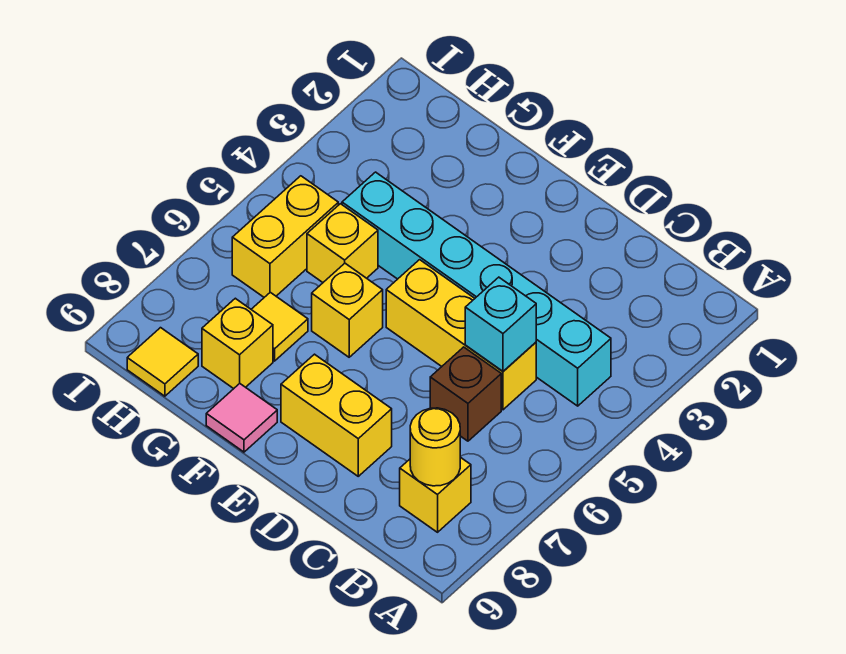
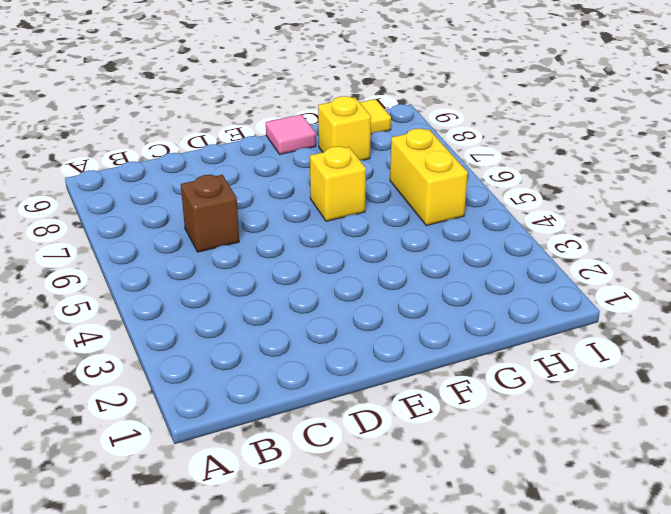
none -> cyan 1x6 brick [342,172,611,406]
none -> yellow 1x1 brick [400,457,471,532]
none -> yellow 1x3 brick [386,260,536,410]

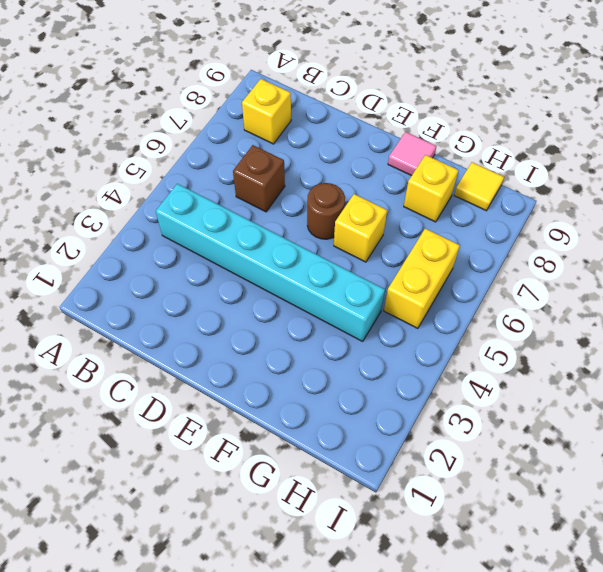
brown 1x1 round brick [307,183,345,239] -> none
none -> yellow 1x3 brick [386,260,536,410]
none -> yellow 1x2 brick [281,354,392,476]
none -> yellow 1x1 brick [307,204,378,282]

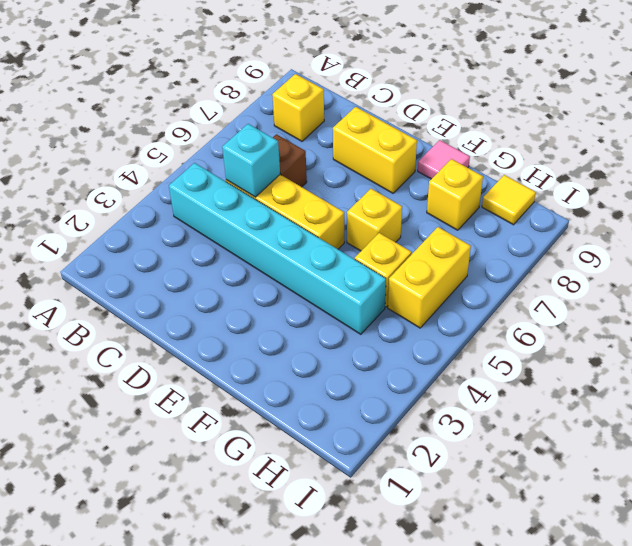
none -> yellow 1x1 tile [251,292,308,361]
none -> yellow 1x1 round brick [410,408,460,486]

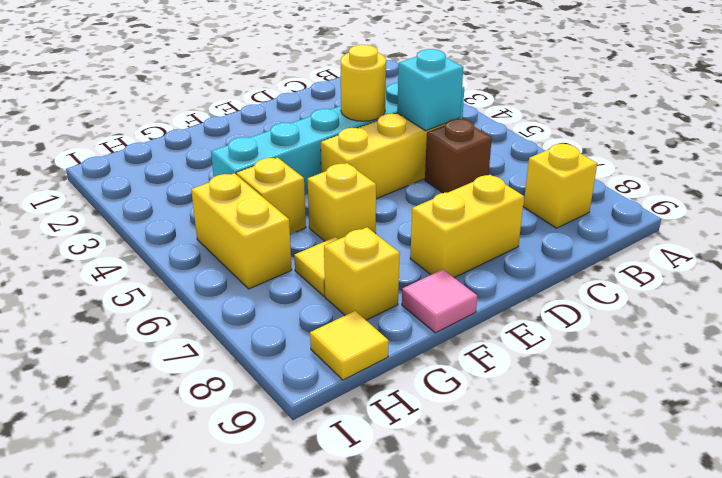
yellow 1x1 round brick [340,45,386,121] -> yellow 1x1 round brick moved to [410,408,460,486]

